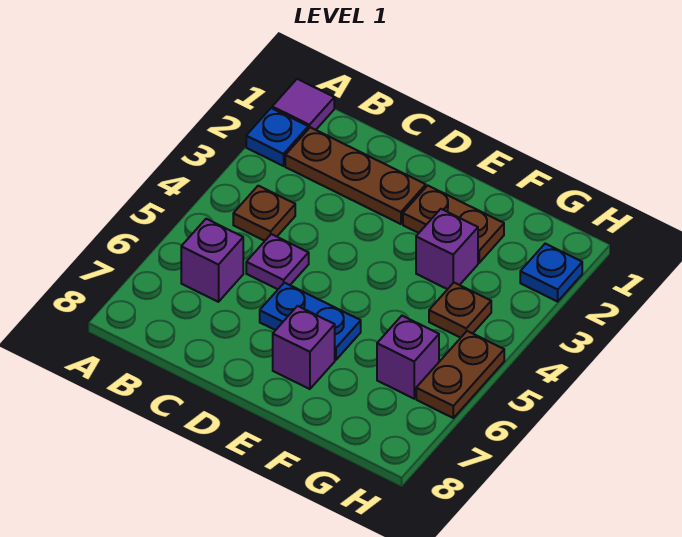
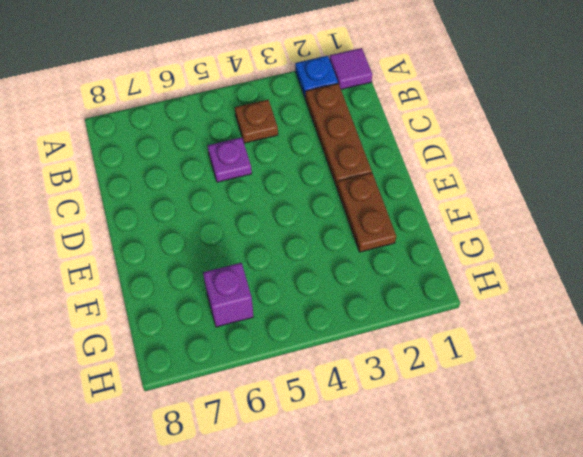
none -> purple 1x1 brick [181,219,243,302]
none -> blue 1x2 plate [260,283,361,360]
none -> purple 1x1 brick [273,306,335,389]

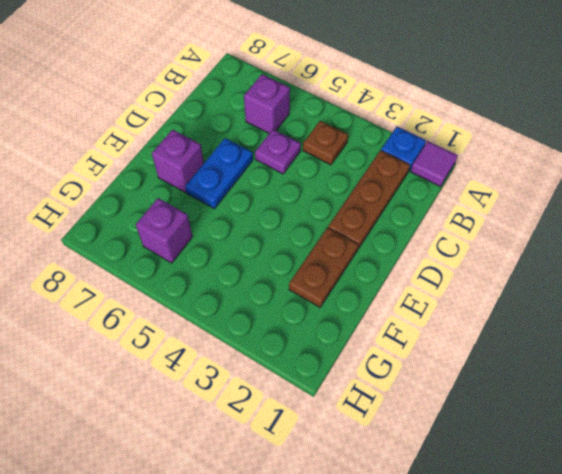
none -> purple 1x1 brick [416,209,478,289]
none -> brown 1x1 plate [429,283,491,338]
none -> blue 1x1 plate [520,244,582,302]

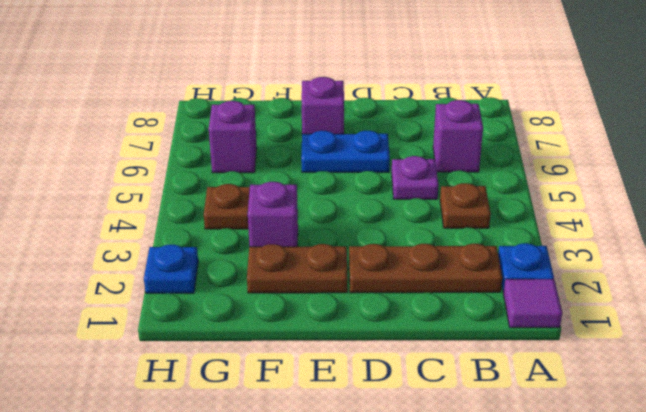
none -> brown 1x2 plate [416,331,504,418]

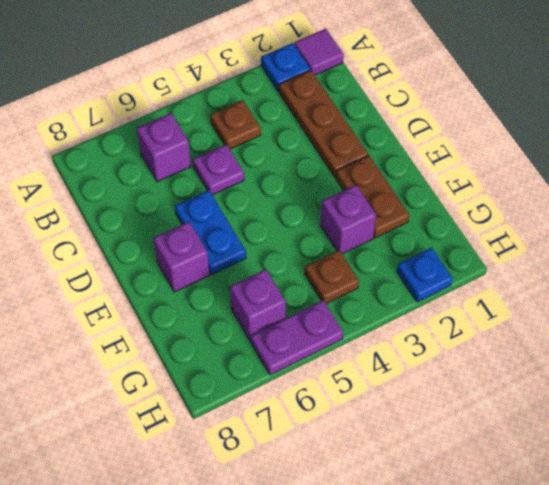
purple 1x2 plate [251,300,343,375] -> brown 1x2 plate [416,331,504,418]

